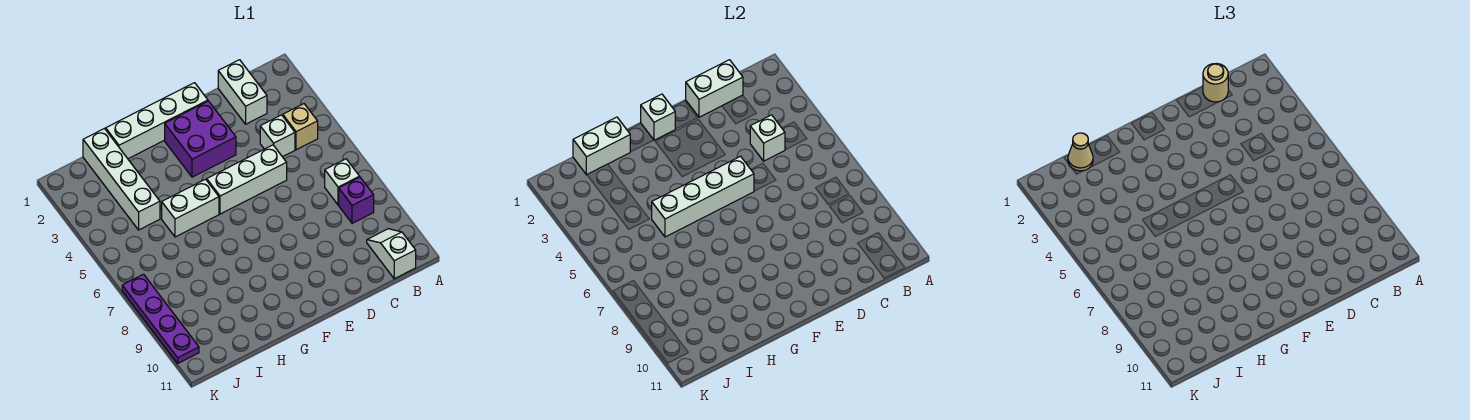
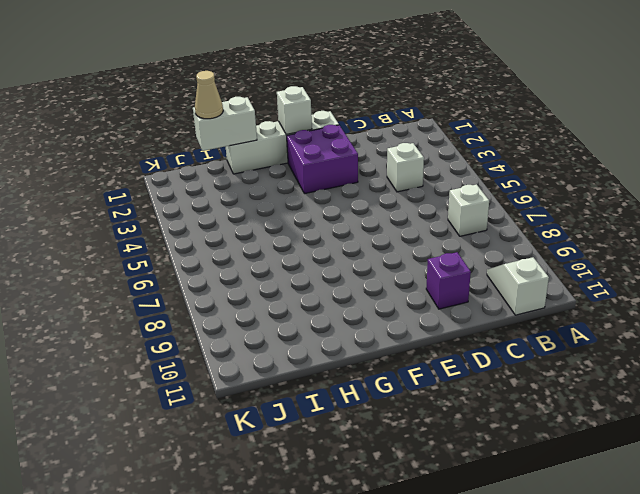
purple 1x1 brick [426,252,471,309] -> purple 1x1 brick moved to [339,177,374,223]
none -> tan 1x1 brick [283,104,318,150]
none -> white 1x2 brick [218,60,267,124]
none -> white 1x3 brick [207,145,287,214]

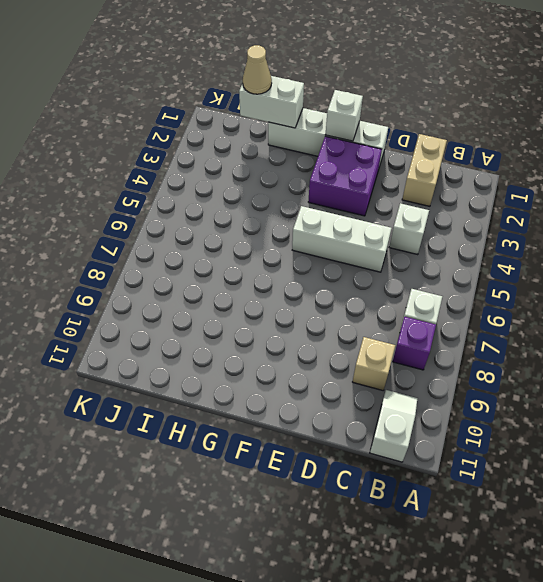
tan 1x2 brick [402,134,447,206] -> white 1x2 brick [218,60,267,124]
tan 1x1 brick [353,337,395,390] -> tan 1x1 brick moved to [283,104,318,150]
none -> white 1x2 brick [162,179,219,237]
none -> white 1x4 brick [83,129,160,230]
none -> purple 1x4 plate [122,274,199,363]

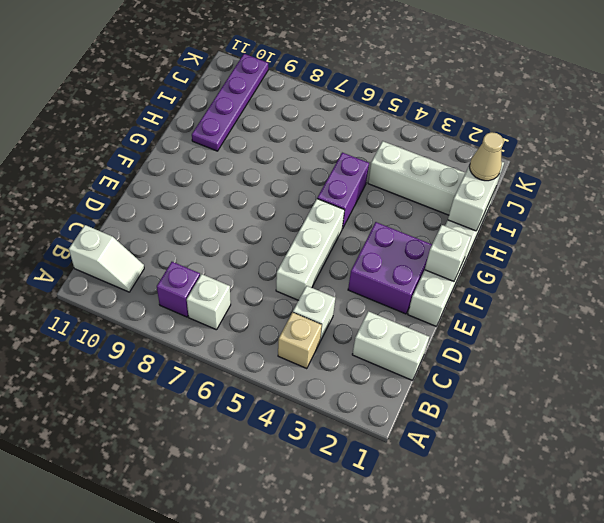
purple 1x2 brick [317,153,369,229] -> white 1x2 brick [162,179,219,237]
purple 1x4 plate [192,54,268,151] -> purple 1x4 plate turned to [122,274,199,363]
none -> white 1x2 brick [686,60,743,117]
none -> white 1x1 brick [750,115,785,161]
none -> white 1x4 brick [652,156,754,237]

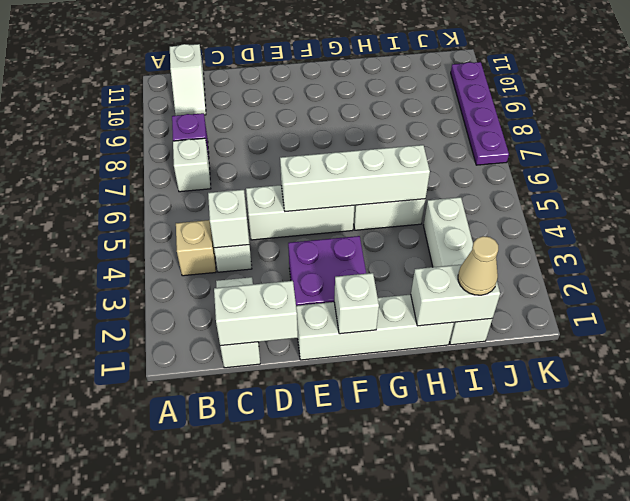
none -> tan 1x1 round brick [1203,63,1228,102]

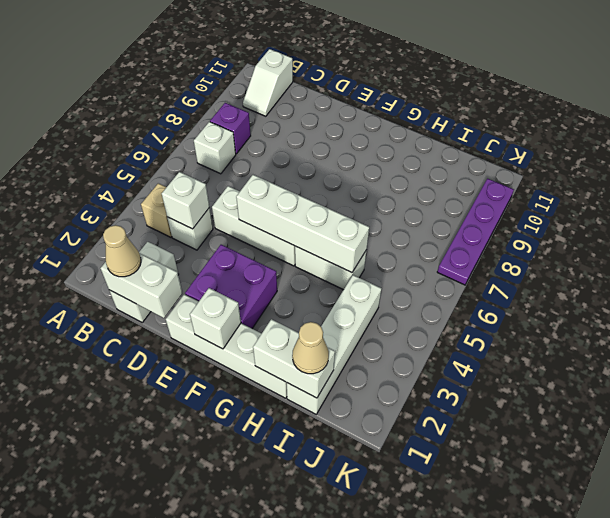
tan 1x1 cone [103,225,141,277] -> tan 1x1 round brick [1203,63,1228,102]

